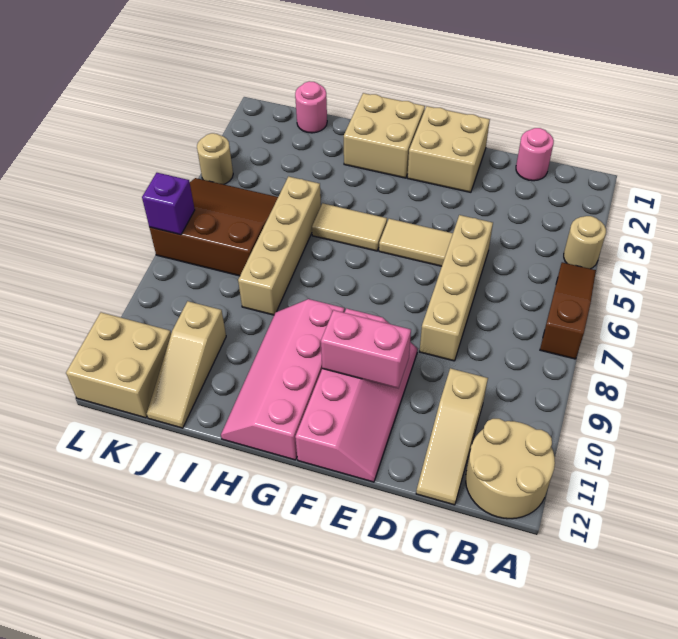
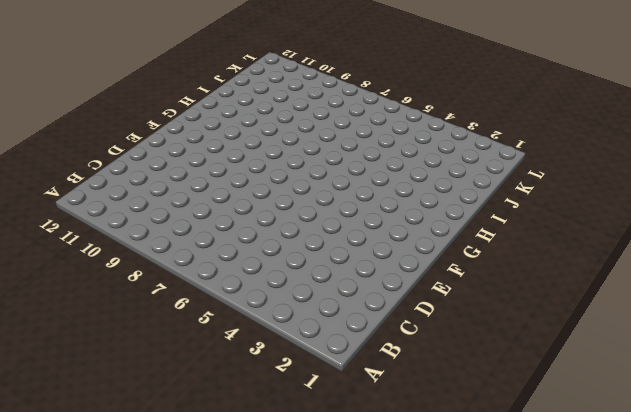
none -> tan 1x1 round brick [564,216,606,269]
none -> brown 1x3 slope [540,262,596,359]
none -> tan 2x2 round brick [466,419,555,519]

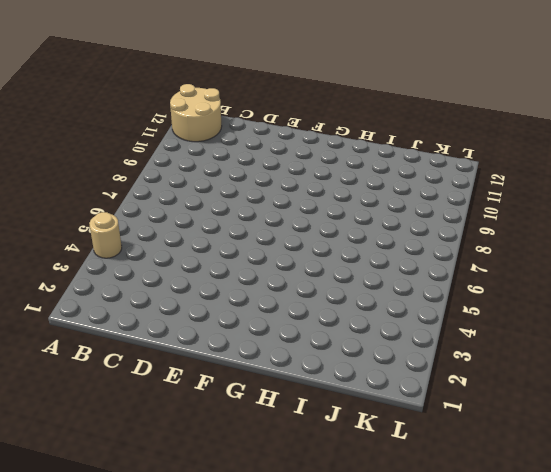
none -> brown 1x3 slope [540,262,596,359]
none -> pink 1x1 round brick [516,128,554,181]
none -> tan 1x3 slope [416,368,488,505]

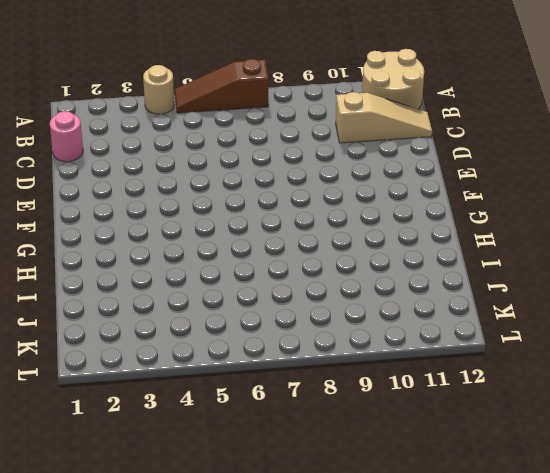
none -> tan 1x4 brick [420,215,493,361]
none -> tan 2x2 brick [407,106,490,192]
none -> tan 1x2 tile [379,219,453,266]

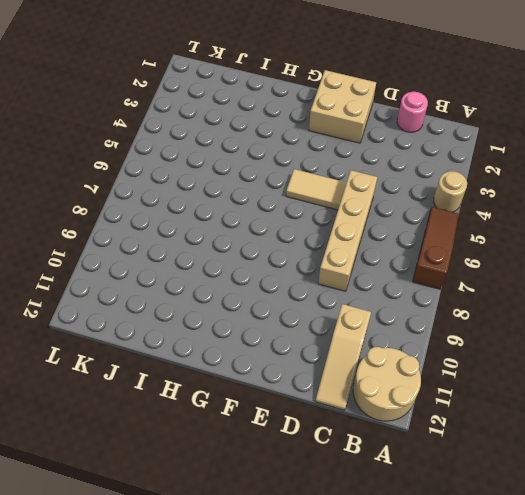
none -> pink 2x4 slope [295,308,418,482]
none -> tan 2x2 brick [344,93,425,178]
none -> tan 1x2 tile [312,203,387,251]

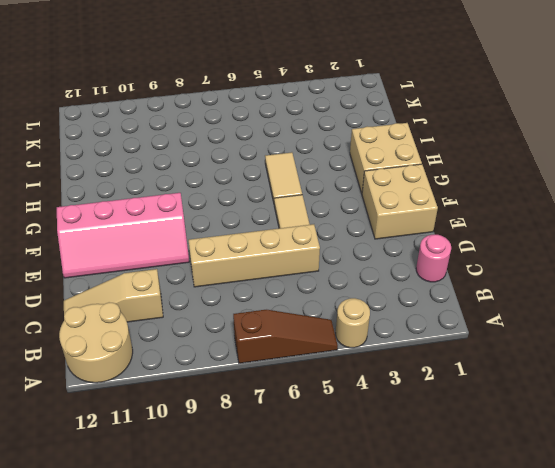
none -> pink 2x4 slope [221,299,345,460]
none -> tan 1x4 brick [238,176,321,315]
none -> pink 1x1 round brick [295,81,327,133]

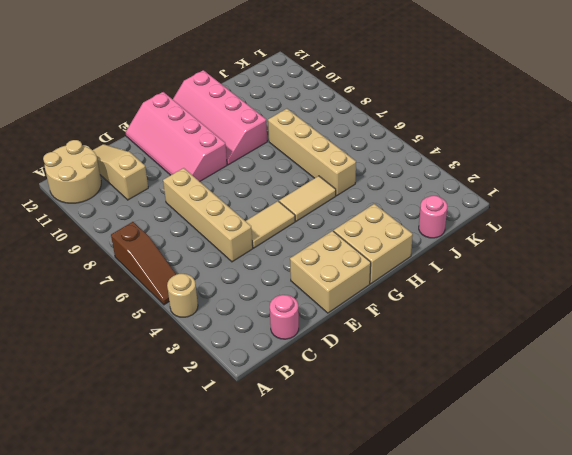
pink 2x4 slope [173,70,267,165] -> pink 2x4 slope turned to [221,299,345,460]
none -> brown 3x3 slope [149,178,278,276]
none -> tan 1x3 slope [147,301,226,428]
none -> tan 2x2 brick [66,312,171,418]

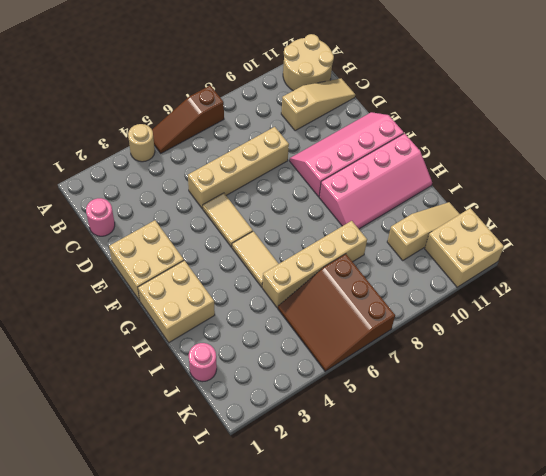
none -> tan 1x1 round brick [197,133,233,184]
none -> pink 1x2 brick [321,310,411,388]
none -> purple 1x1 brick [142,173,195,235]

